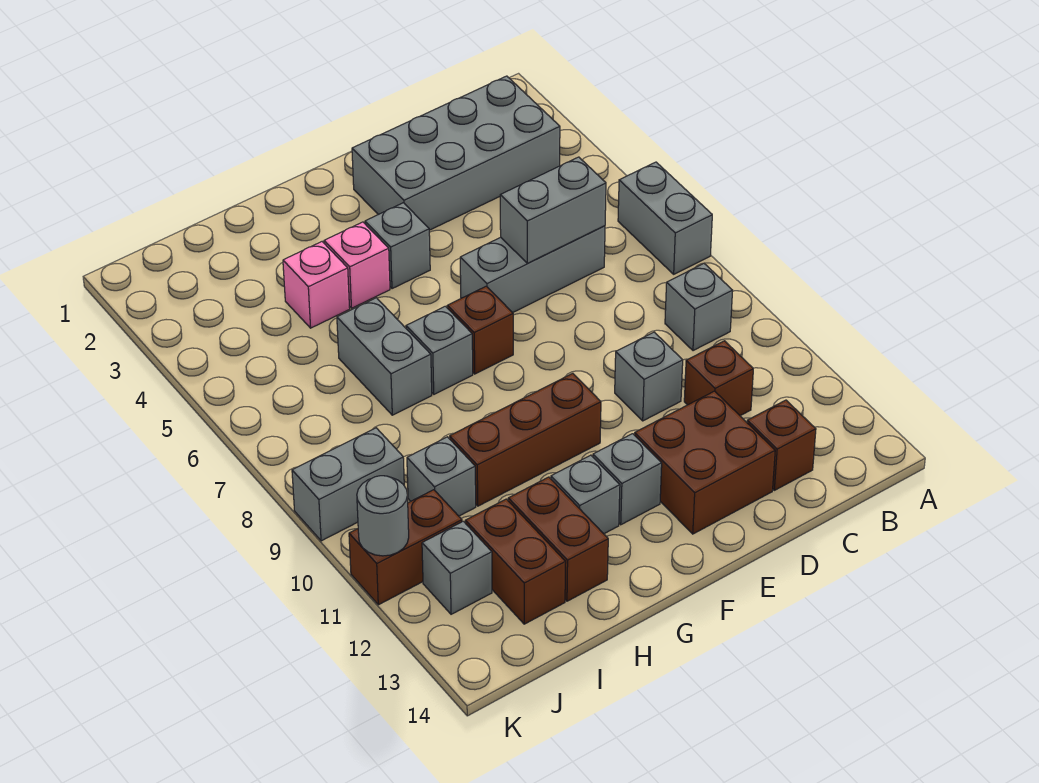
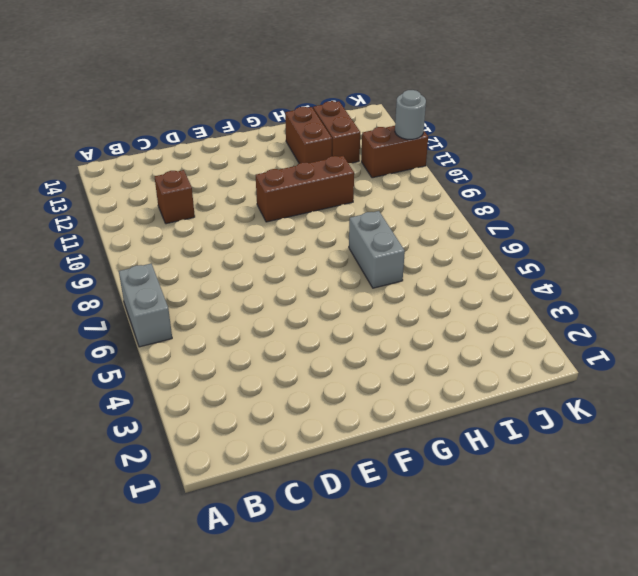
none -> grey 2x4 brick [352,76,560,230]
none -> grey 1x1 brick [665,263,733,351]
none -> grey 1x3 brick [460,226,605,313]

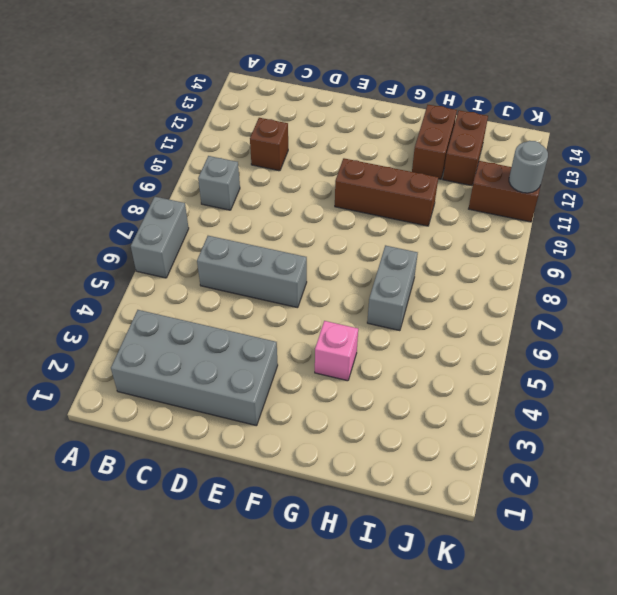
none -> brown 1x1 brick [747,400,816,490]
none -> grey 1x1 brick [615,332,683,421]
none -> brown 2x2 brick [635,391,775,534]

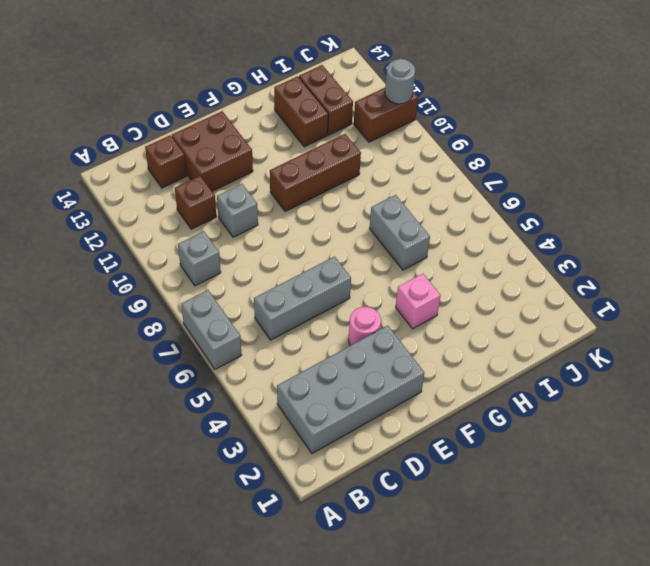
pink 1x1 round brick [349,307,381,346] -> none
none -> grey 1x1 brick [365,203,430,289]
none -> brown 1x1 brick [447,286,513,374]
none -> grey 1x1 brick [593,434,662,525]

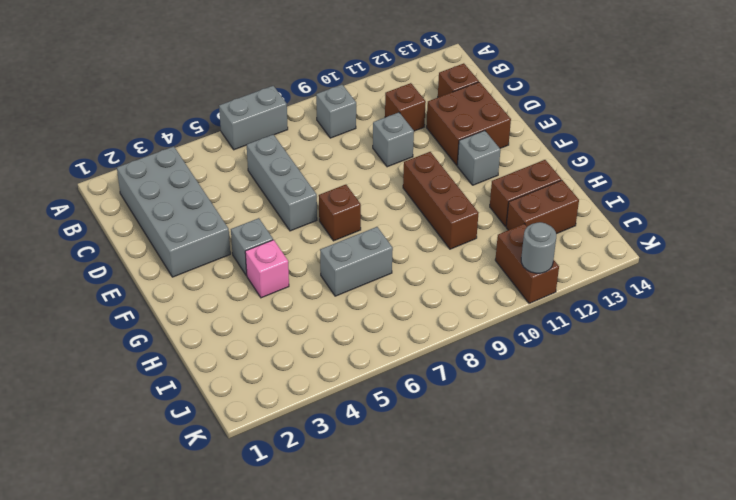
none -> grey 1x1 brick [406,306,473,394]
none -> grey 1x1 brick [551,455,620,534]
none -> pink 1x1 brick [283,242,350,328]

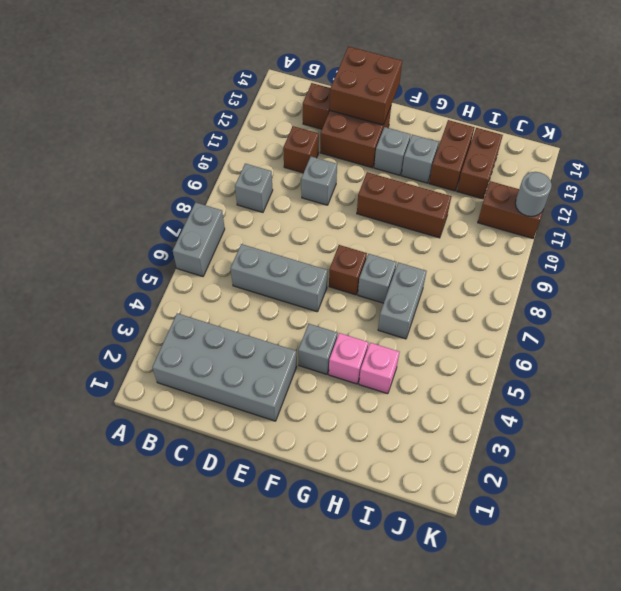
brown 2x2 brick [330,46,402,125] -> none
none -> grey 1x1 brick [407,437,476,516]
none -> grey 1x2 brick [292,428,404,541]
none -> grey 1x1 brick [422,521,492,614]

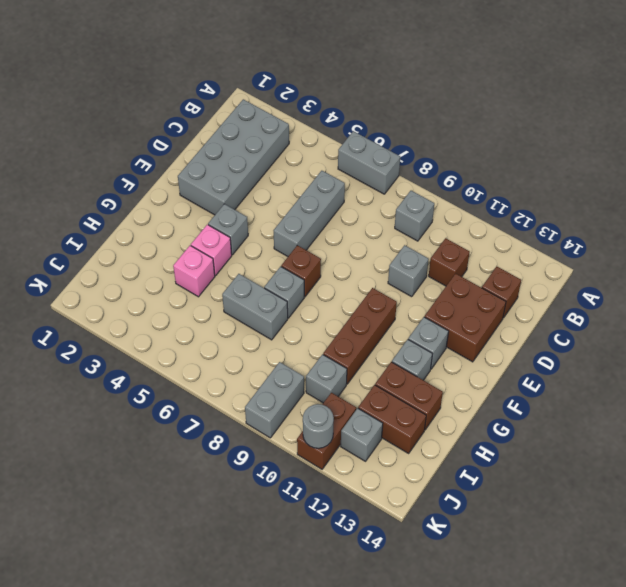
none -> grey 1x2 brick [500,157,606,263]

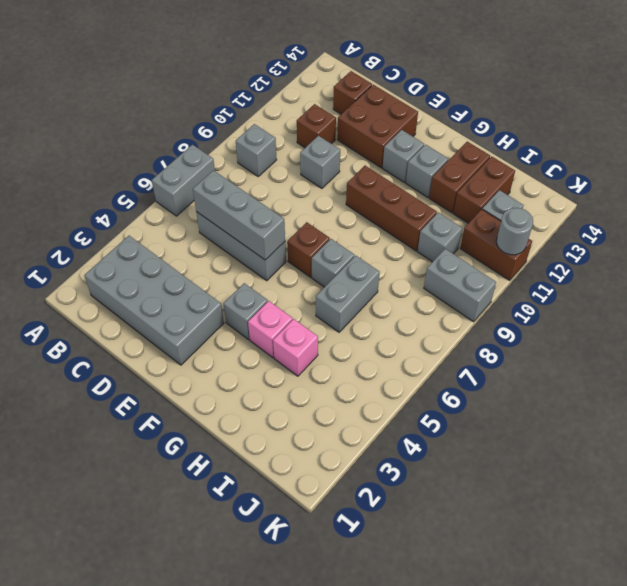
grey 1x3 brick [193,170,285,260] -> grey 1x2 brick [500,157,606,263]

